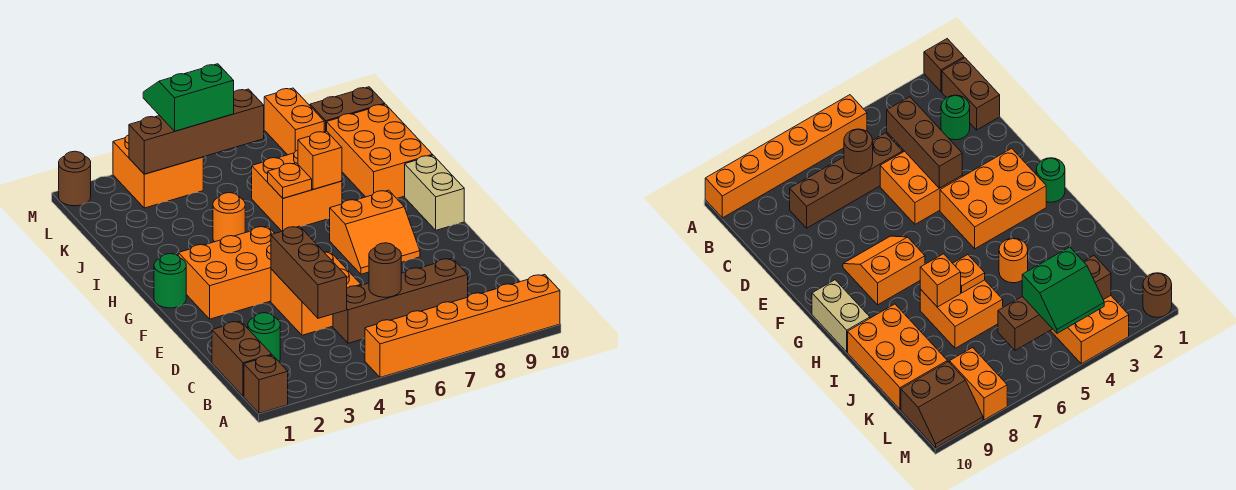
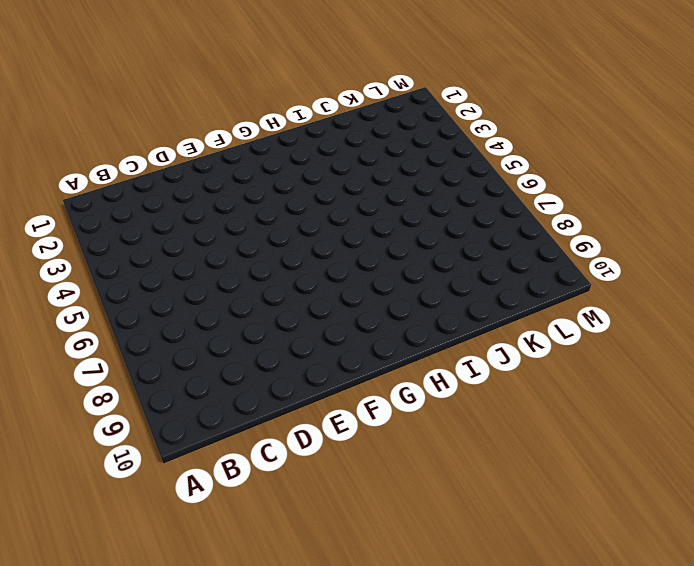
none -> brown 1x1 brick [244,355,288,413]
none -> orange 1x6 brick [365,275,560,377]
none -> brown 1x2 brick [212,321,272,396]

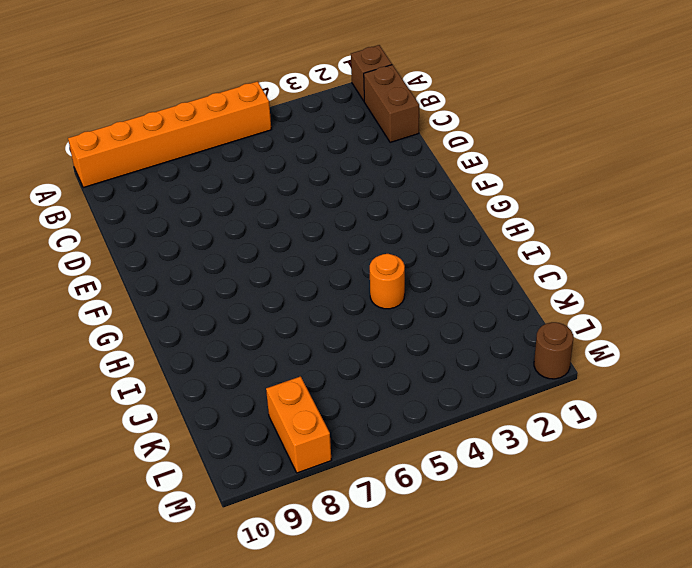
none -> green 1x1 round brick [248,313,280,361]
none -> brown 1x4 brick [333,258,468,343]
none -> orange 2x2 brick [271,251,361,335]

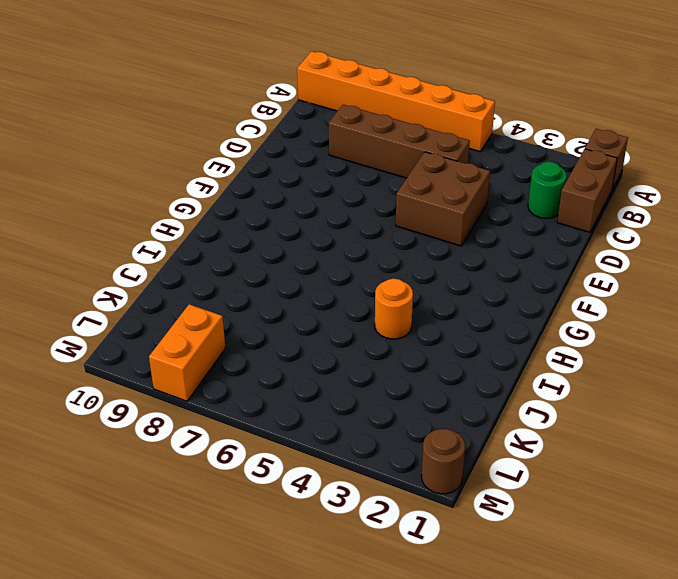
brown 2x2 brick [396,152,490,246] -> orange 2x2 brick [271,251,361,335]
none -> orange 2x3 brick [178,226,275,319]
none -> orange 2x2 slope [330,190,420,274]
none -> green 1x1 round brick [154,254,186,308]

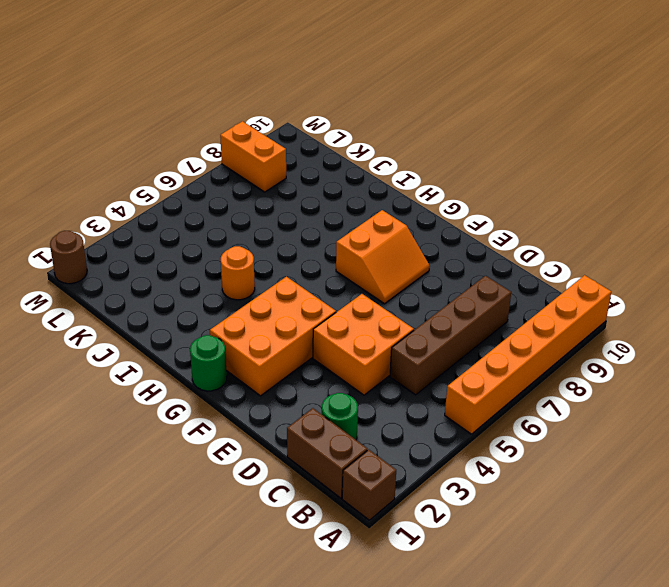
none -> tan 1x2 brick [405,155,464,230]
none -> orange 2x2 brick [252,150,342,231]
none -> orange 2x3 brick [327,104,432,198]

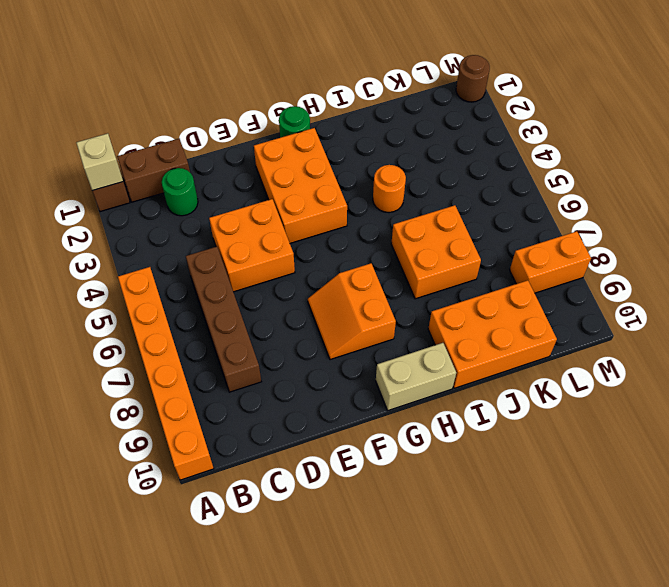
tan 1x1 brick [76,133,123,191] -> none
none -> orange 2x2 brick [113,135,203,208]
none -> brown 2x2 slope [310,87,385,132]
none -> brown 1x3 brick [271,226,347,318]

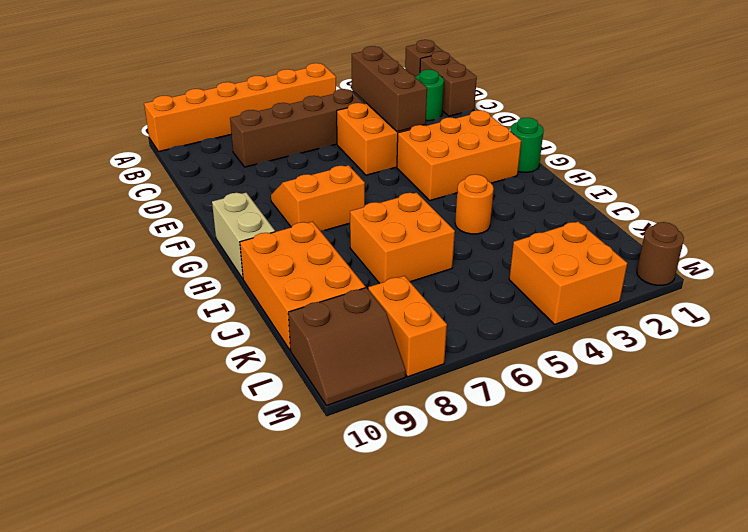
none -> brown 1x1 round brick [369,243,401,297]
none -> orange 1x1 plate [268,163,312,198]
none -> orange 1x1 brick [298,131,342,189]

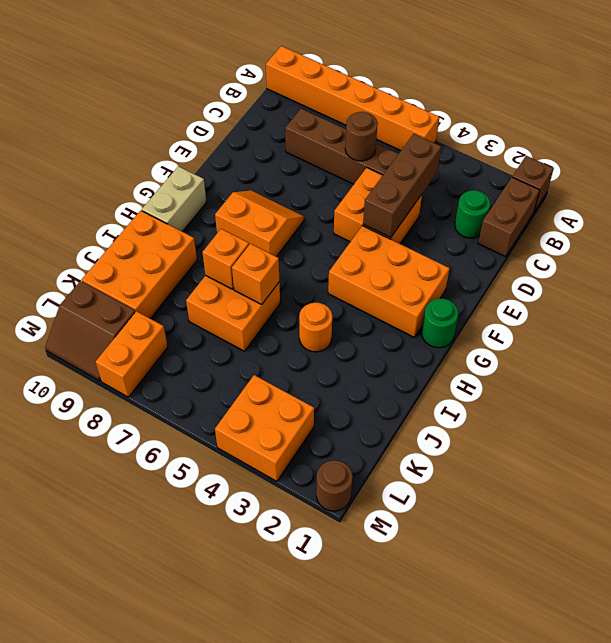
orange 1x1 brick [232,244,279,304] -> orange 1x1 plate [268,163,312,198]
none -> brown 1x4 brick [129,89,264,174]
none -> green 2x2 slope [143,64,234,131]

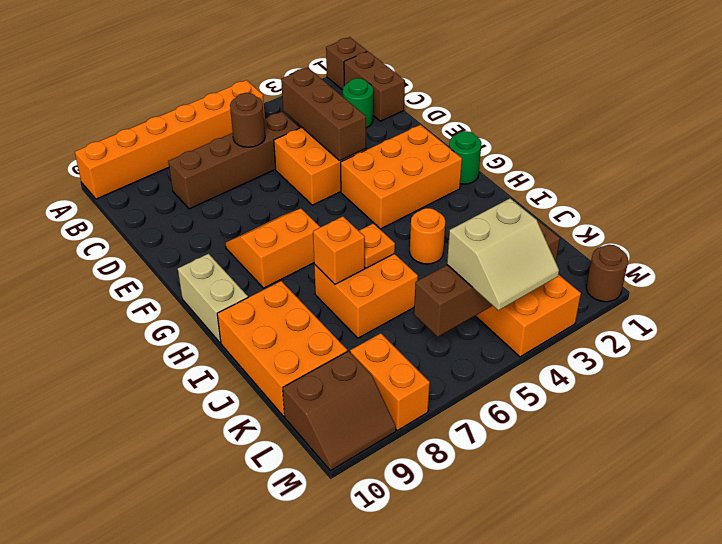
tan 2x2 slope [447,198,559,310] -> green 2x2 slope [143,64,234,131]

